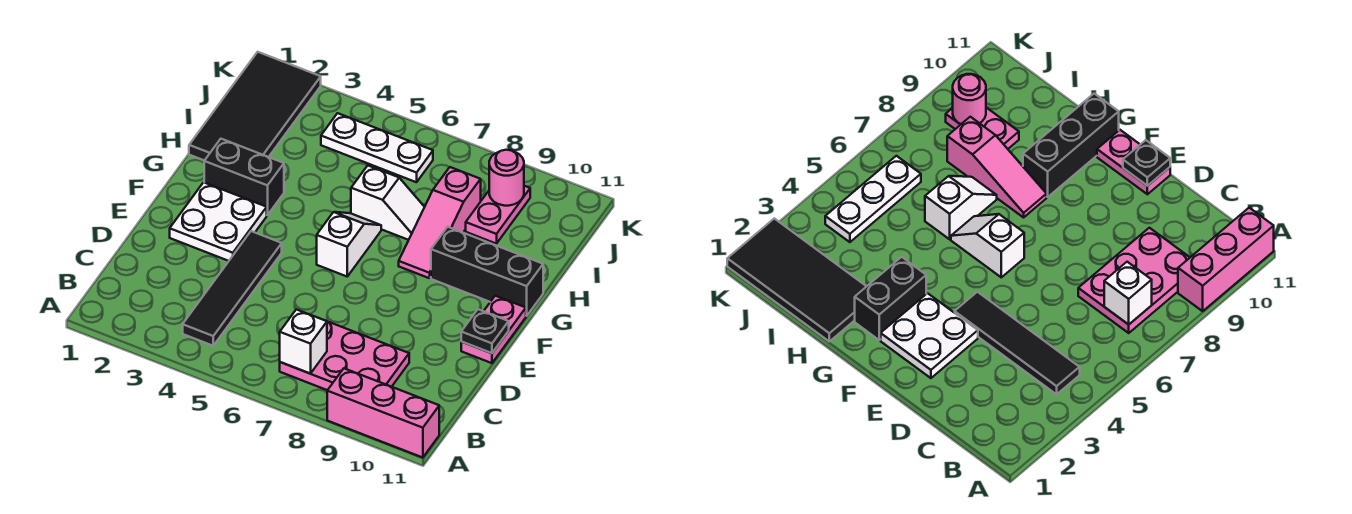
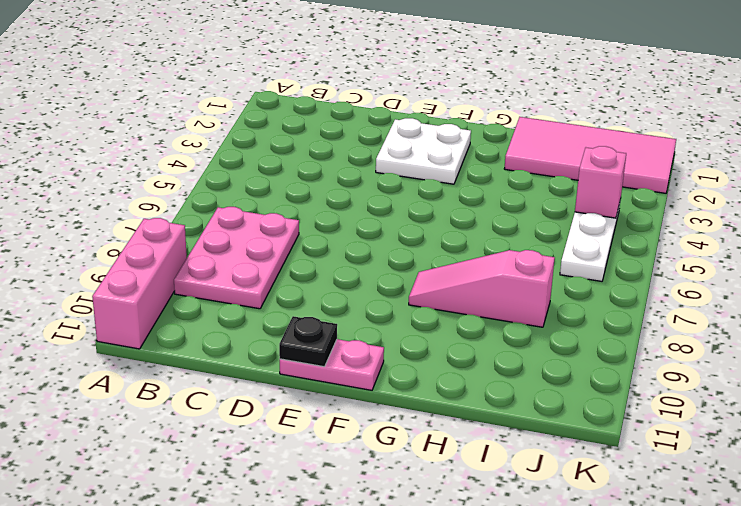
pink 2x4 tile [504,117,676,193] -> black 2x4 tile [189,52,321,161]
pink 1x1 brick [575,146,626,218] -> none
none -> black 1x4 tile [183,231,282,346]
none -> white 1x2 slope [317,212,381,276]
none -> black 1x2 brick [204,139,284,215]

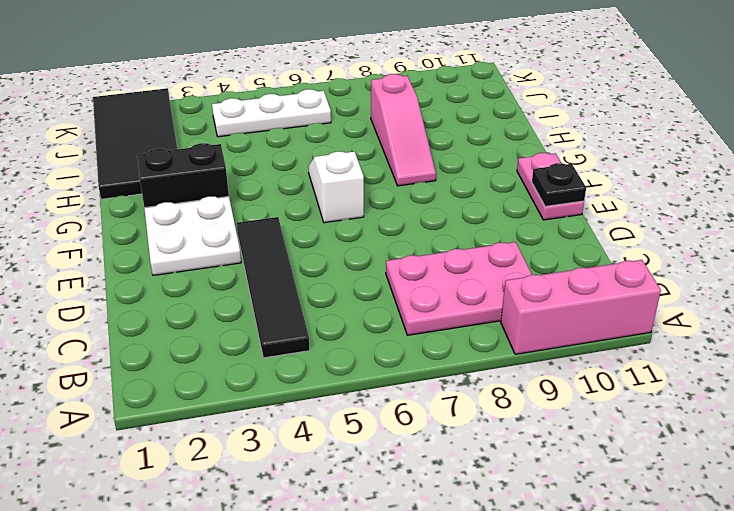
none -> black 1x3 brick [431,227,543,316]
none -> white 1x2 slope [351,165,424,240]
none -> pink 1x2 plate [466,186,530,244]

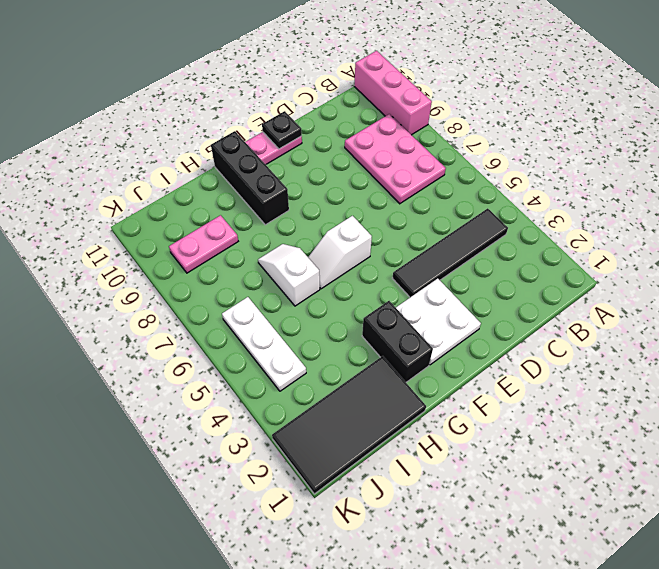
none -> pink 1x3 slope [399,167,481,278]
none -> white 1x1 brick [280,309,327,374]
none -> pink 1x1 round brick [489,150,524,206]

